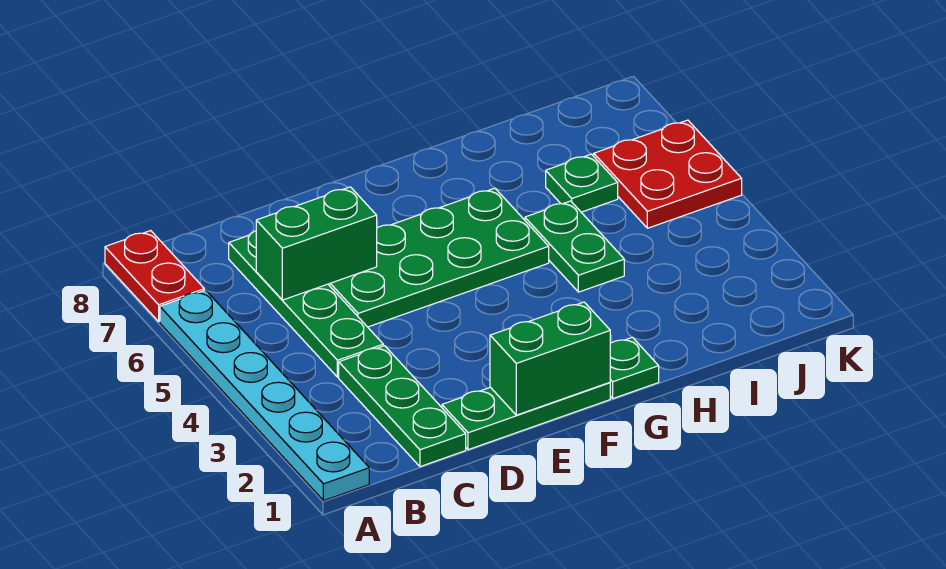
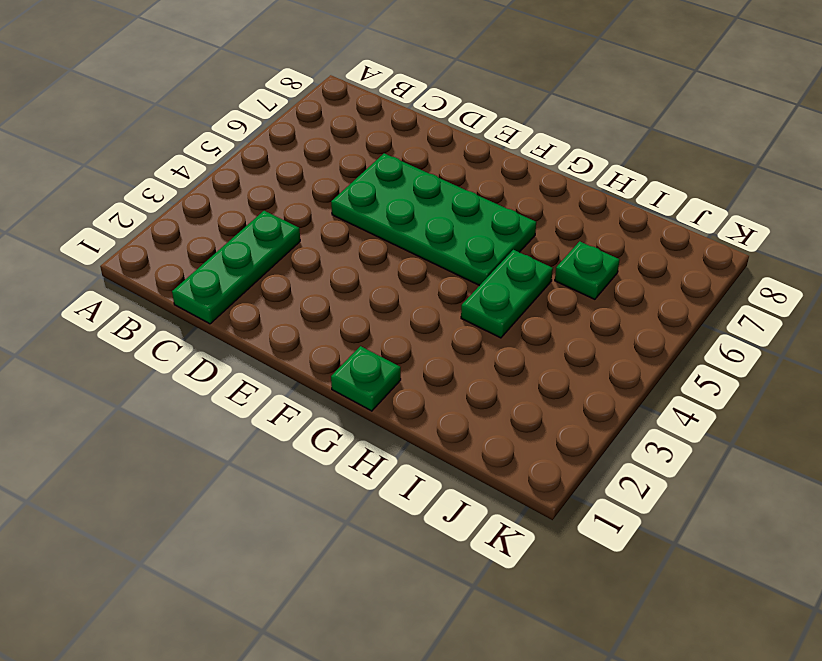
none -> cyan 1x6 plate [160,290,369,501]
none -> red 1x2 plate [105,231,204,321]
none -> green 1x4 plate [229,231,383,377]

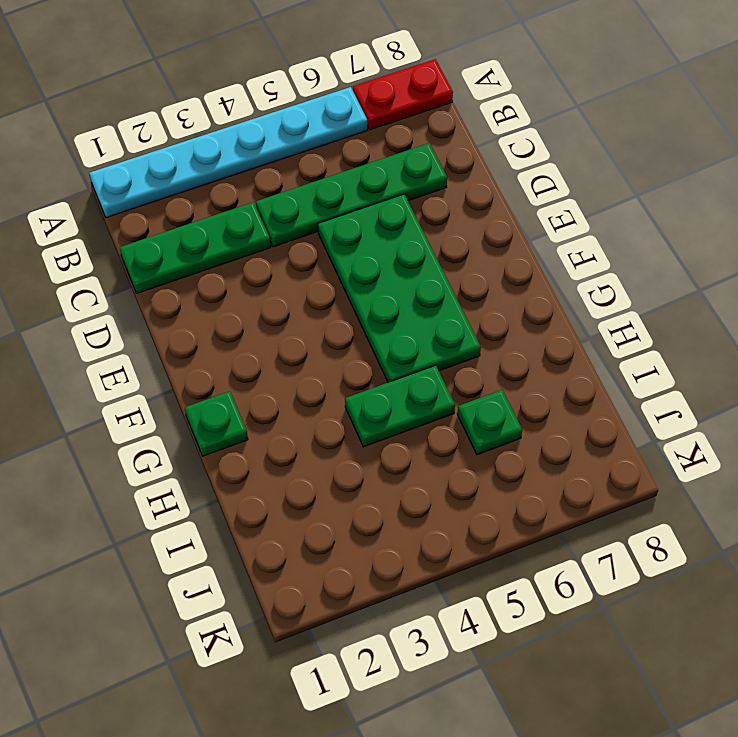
none -> green 1x3 plate [442,382,610,450]
none -> red 2x2 plate [594,120,742,228]
none -> green 1x2 brick [256,187,377,300]

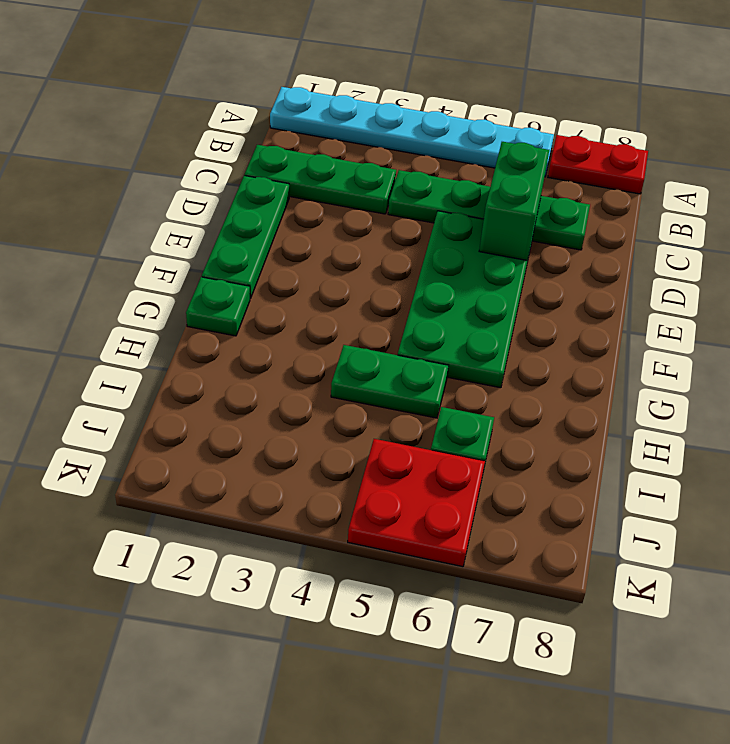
none -> green 1x2 brick [490,302,610,415]

